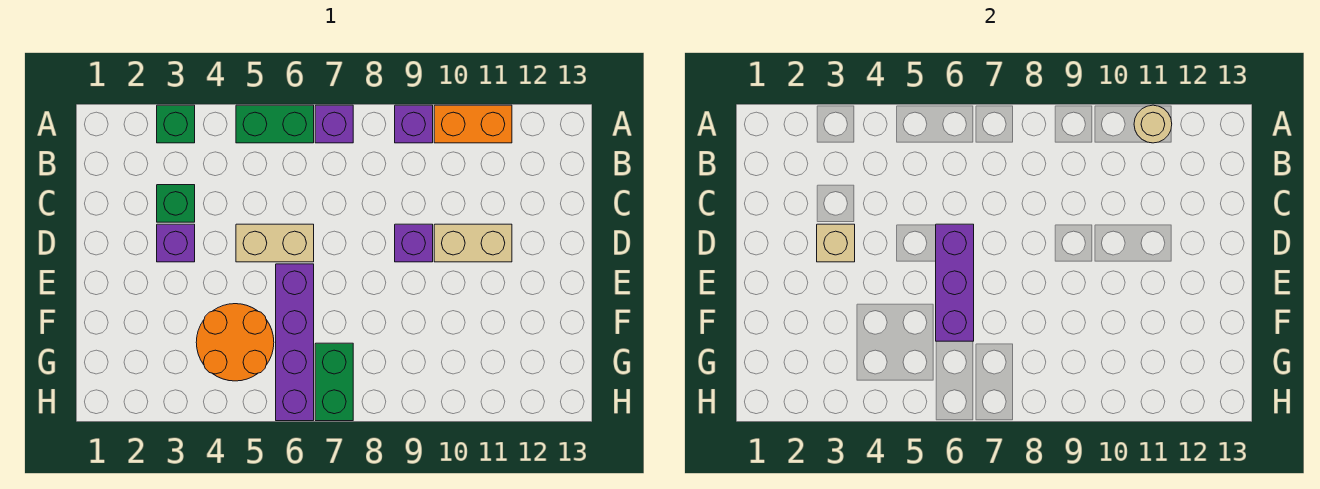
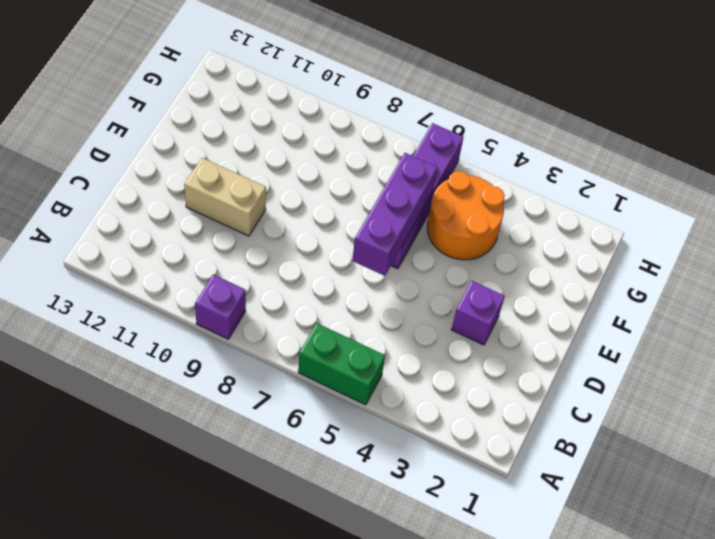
none -> green 1x1 brick [157,105,195,143]
none -> purple 1x1 brick [315,105,353,143]
none -> orange 1x2 brick [434,105,512,143]

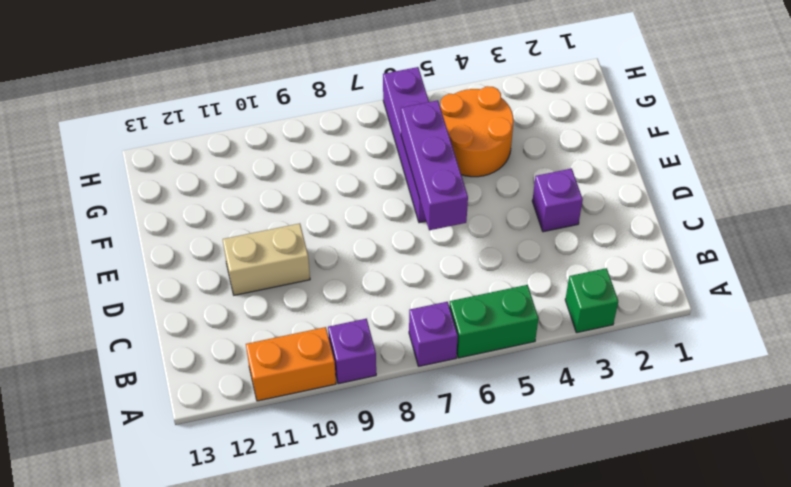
none -> green 1x1 brick [157,185,195,222]
none -> tan 1x2 brick [236,224,314,262]
none -> purple 1x1 brick [395,224,433,262]

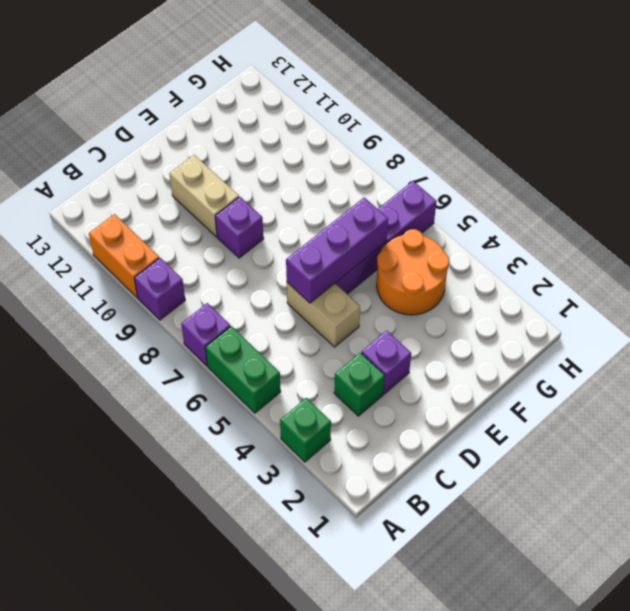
none -> green 1x2 brick [315,343,353,421]
none -> tan 1x1 round brick [1134,105,1172,143]
none -> tan 1x1 brick [817,224,855,262]

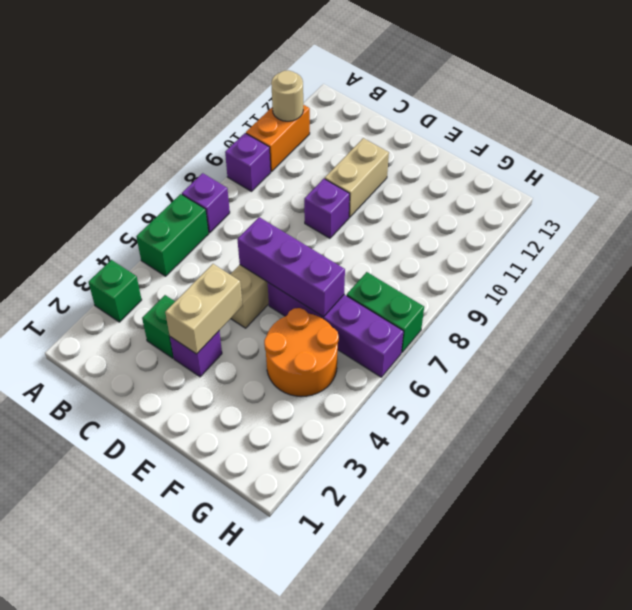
tan 1x2 brick [165,264,242,354] -> tan 1x1 brick [817,224,855,262]

